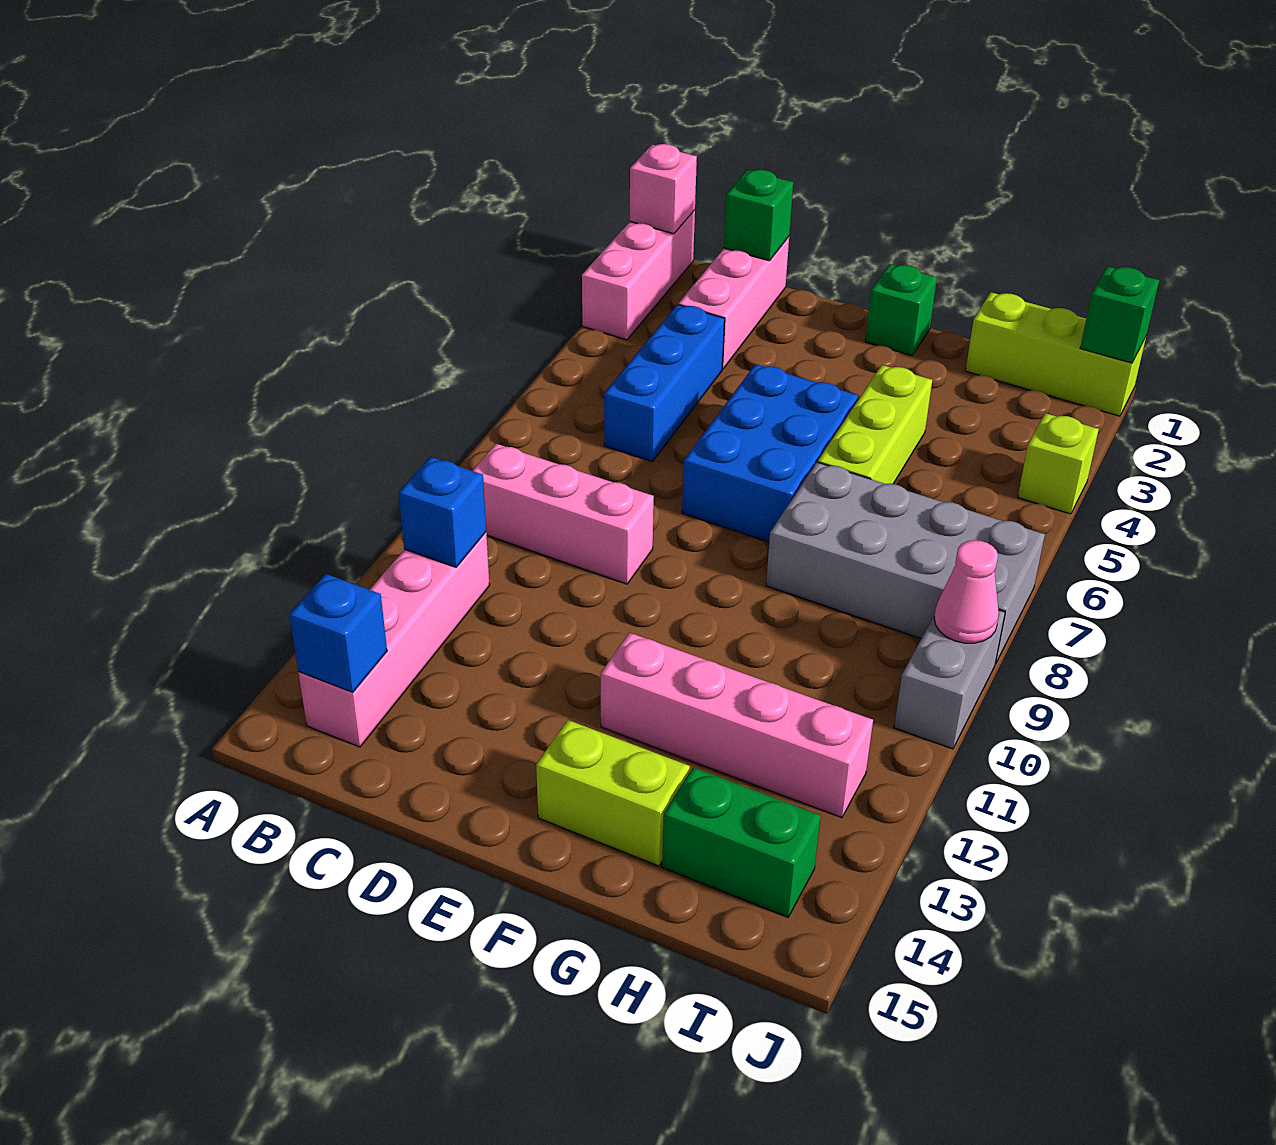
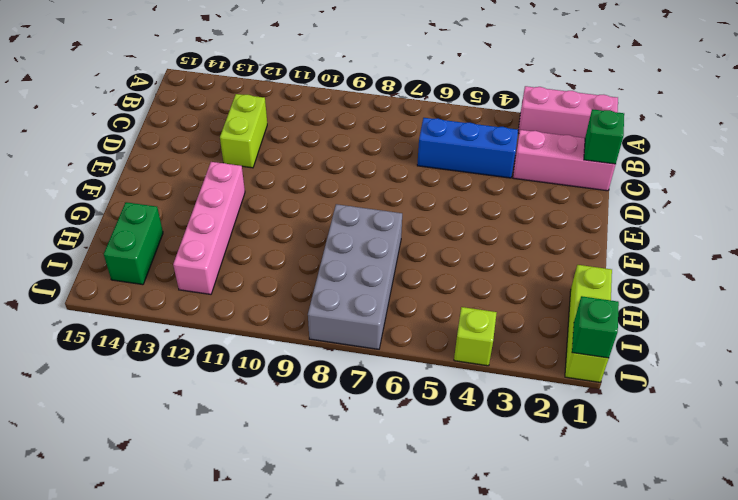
lime 1x2 brick [220,94,267,168] -> lime 1x2 brick moved to [536,720,690,866]
none -> pink 1x3 brick [472,444,654,584]
none -> pink 1x4 brick [298,532,490,747]
none -> blue 2x3 brick [682,364,858,542]

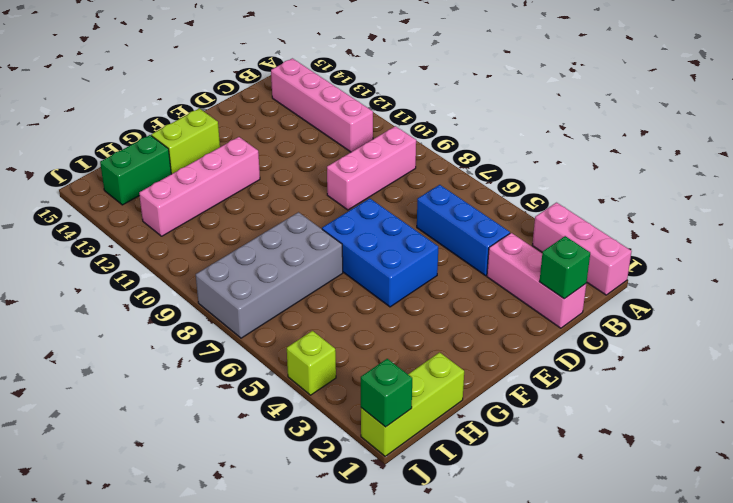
none -> green 1x1 brick [865,264,937,356]
none -> lime 1x3 brick [818,365,932,484]
none -> grey 1x2 brick [894,610,1005,749]

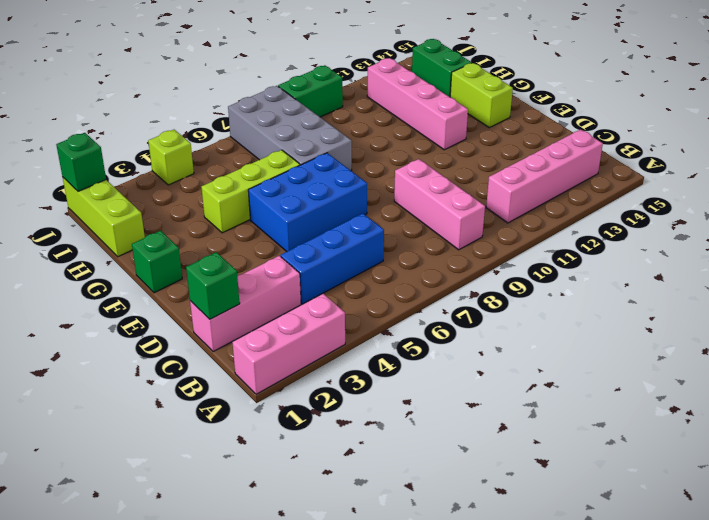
green 1x2 brick [278,65,343,117] -> grey 1x2 brick [894,610,1005,749]
none -> pink 1x1 brick [630,144,697,234]
none -> blue 1x1 brick [399,457,486,567]
none -> blue 1x1 brick [289,574,387,692]

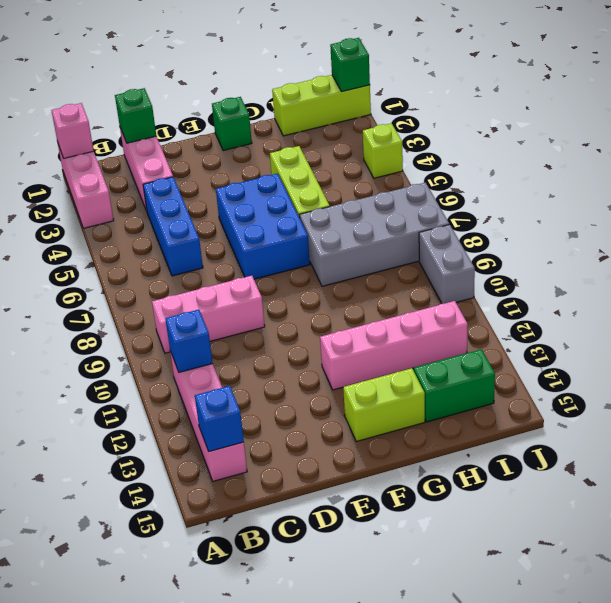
none -> pink 1x1 cone [934,540,999,643]

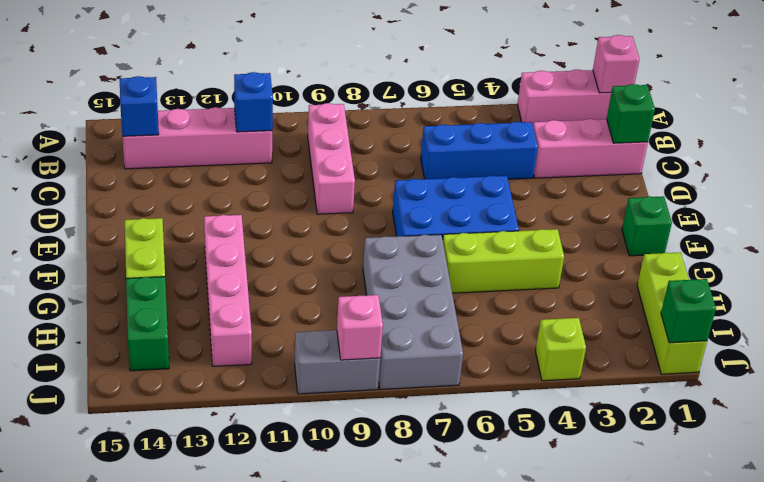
pink 1x1 brick [337,295,383,360] -> pink 1x1 cone [934,540,999,643]

